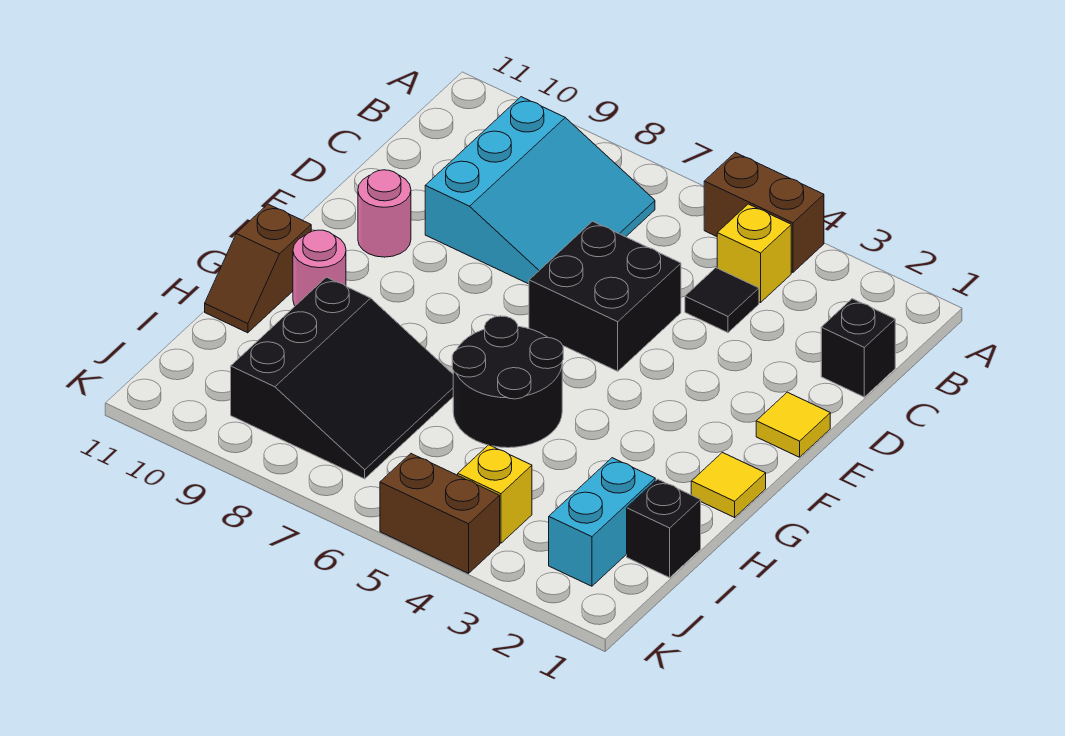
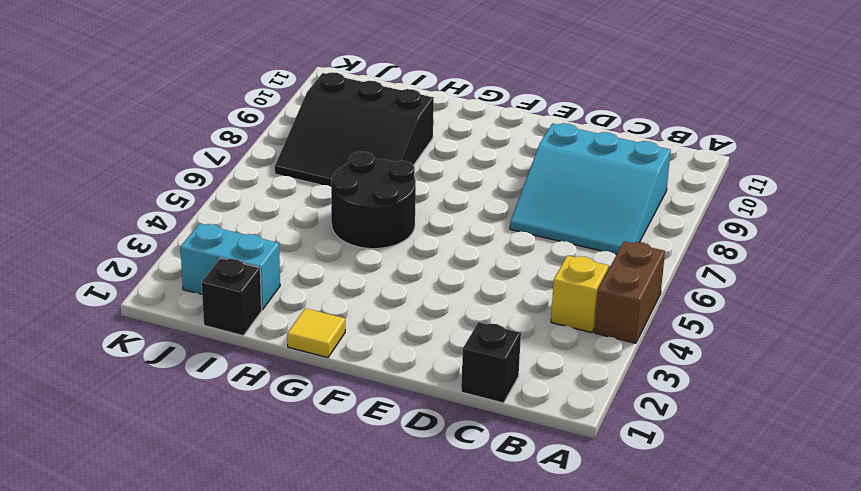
none -> black 1x1 tile [685,268,759,333]
none -> black 2x2 brick [529,221,681,371]
none -> yellow 1x1 tile [756,392,830,457]

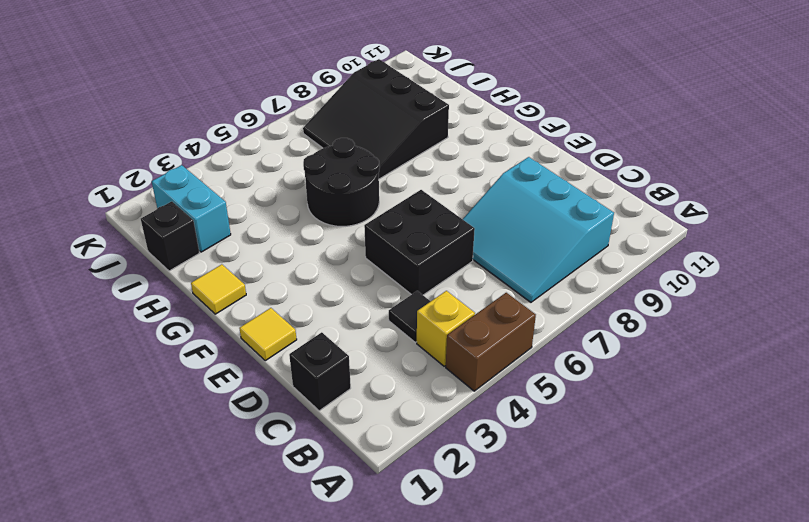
none -> pink 1x1 round brick [358,170,411,257]
none -> pink 1x1 round brick [293,230,346,306]
none -> brown 1x2 slope [205,204,311,333]

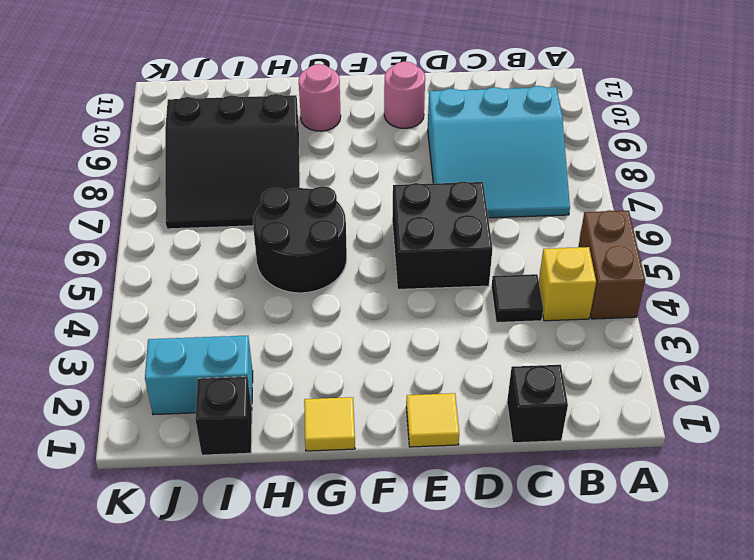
none -> brown 1x2 slope [205,204,311,333]
none -> yellow 1x1 brick [458,445,532,543]
none -> brown 1x2 brick [380,454,500,573]

